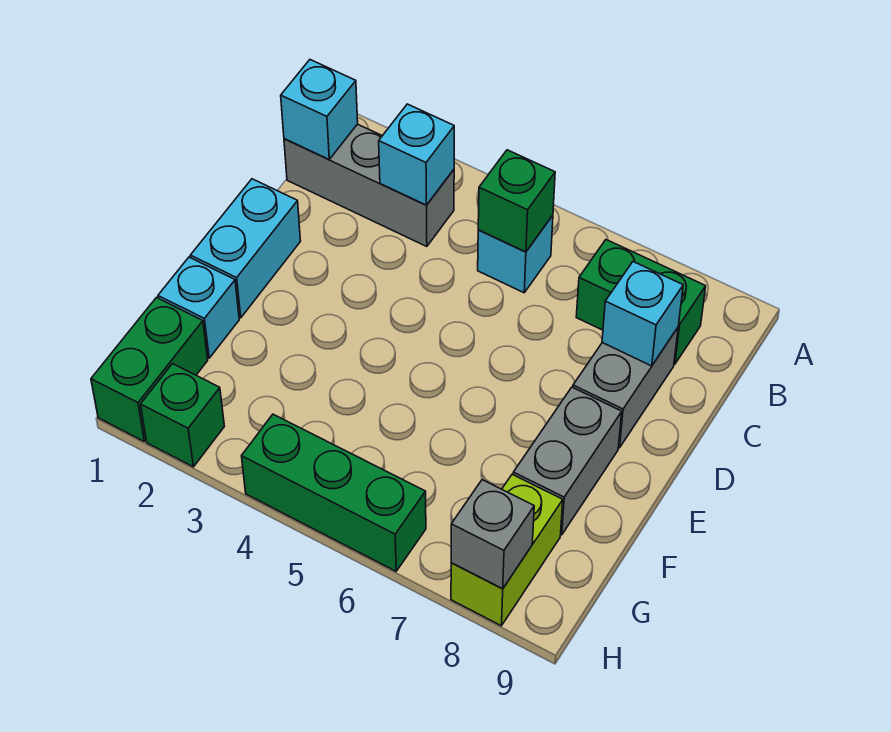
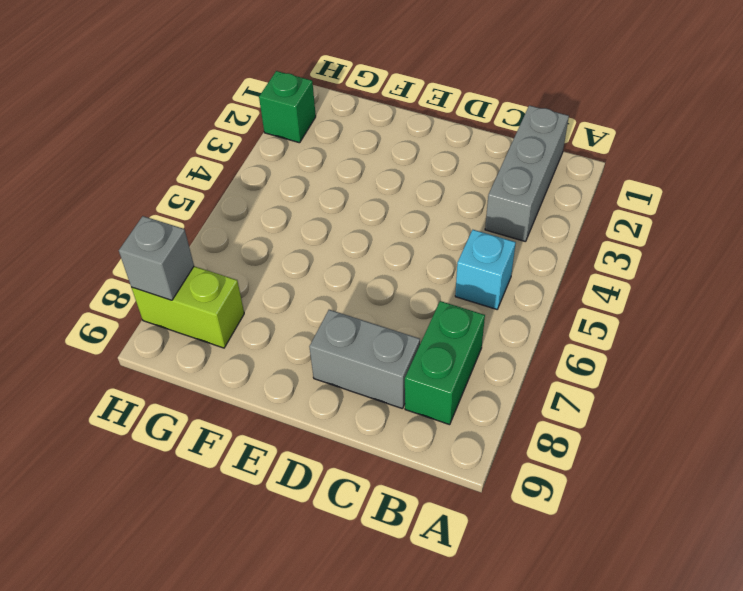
none -> cyan 1x2 brick [190,179,301,318]
none -> grey 1x2 brick [513,387,622,535]
none -> cyan 1x1 brick [158,257,239,358]

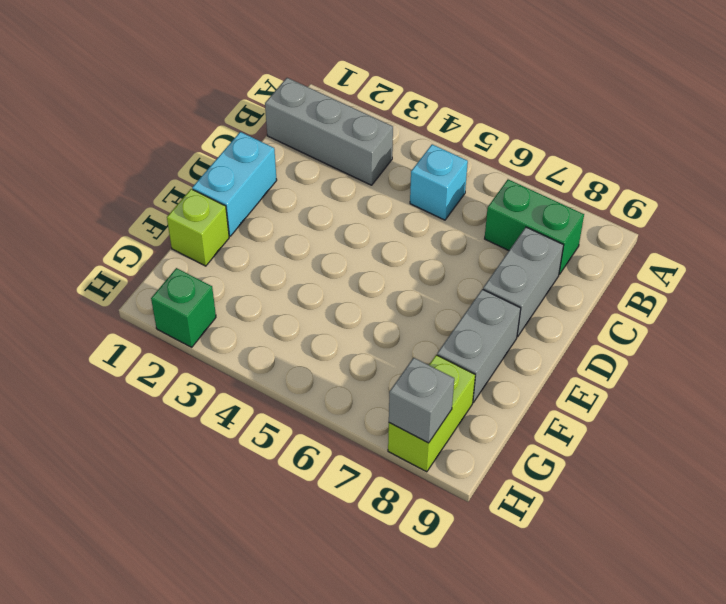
lime 1x1 brick [167,189,229,266] -> cyan 1x1 brick [158,257,239,358]
none -> green 1x2 brick [91,298,208,441]
none -> green 1x3 brick [242,414,426,571]
none -> cyan 1x1 brick [281,60,358,159]

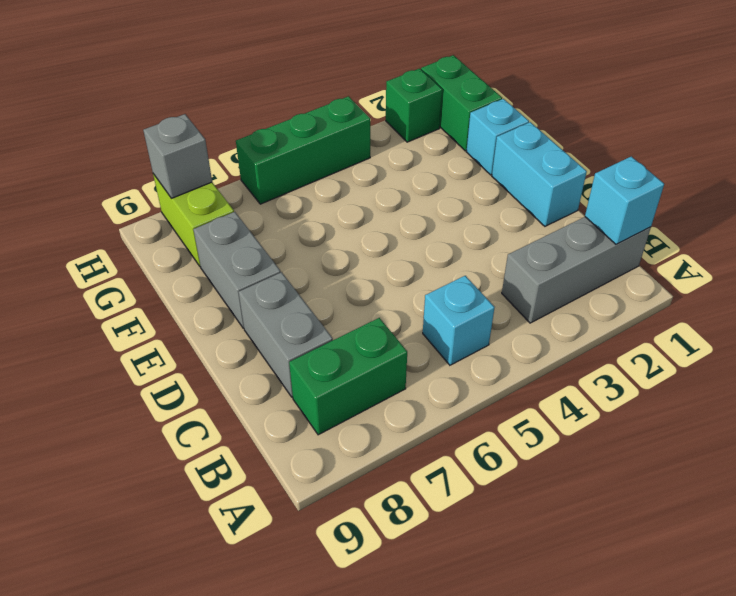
none -> cyan 1x1 brick [379,104,454,205]
none -> green 1x1 brick [478,150,555,252]
none -> cyan 1x1 brick [602,262,683,366]

